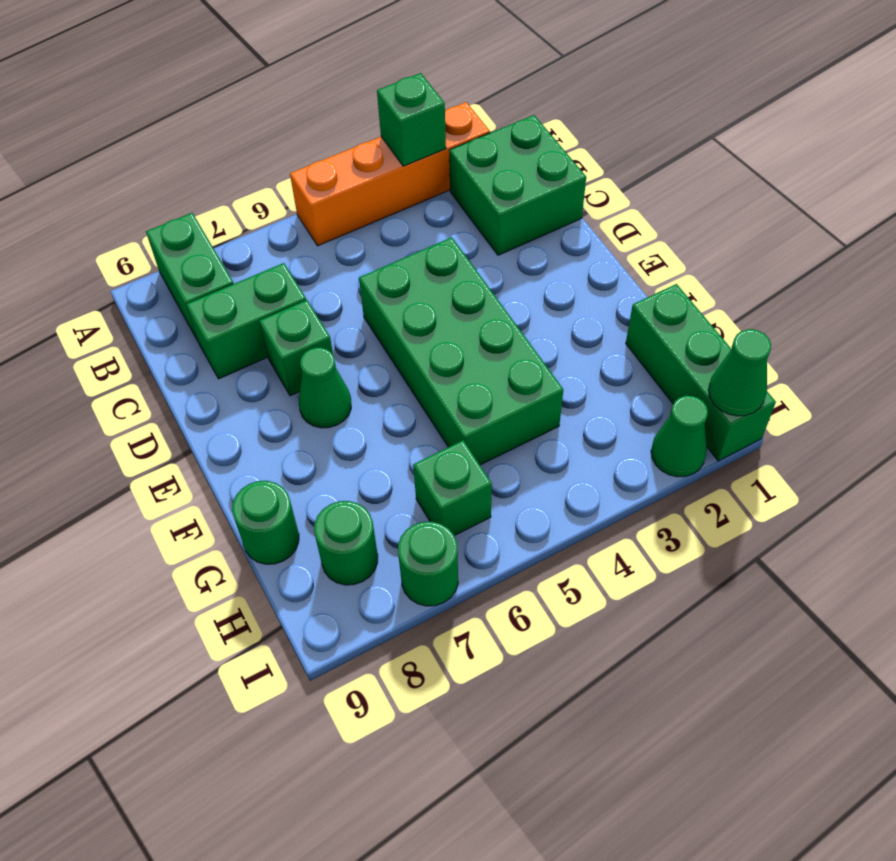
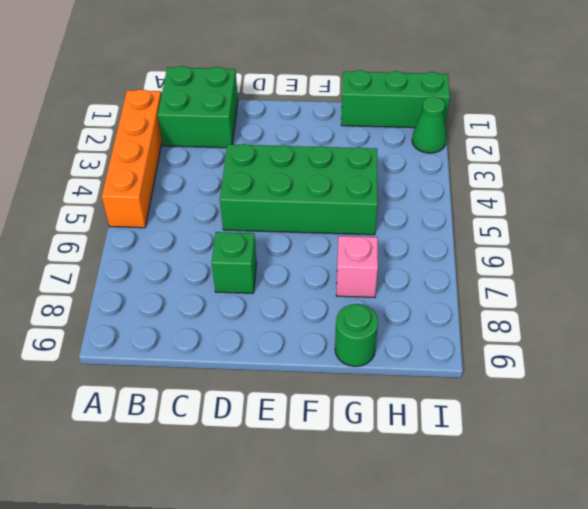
pink 1x1 brick [336,236,378,298] -> none
none -> green 1x2 brick [146,213,234,341]
none -> green 1x2 brick [186,263,306,379]
none -> green 1x1 cone [299,348,351,428]

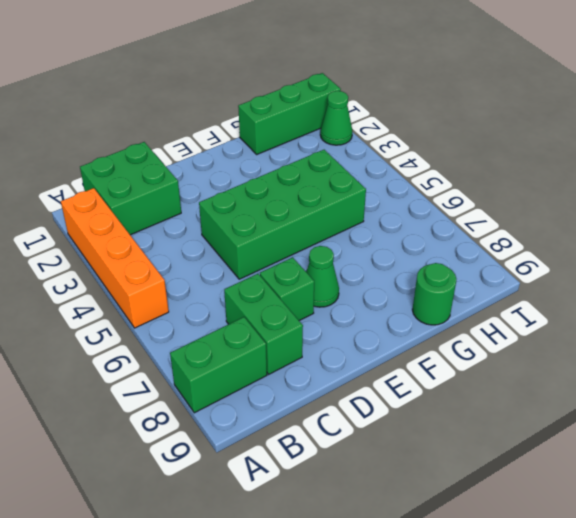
none -> green 1x1 brick [413,441,492,536]
none -> green 1x1 round brick [314,501,378,585]
none -> green 1x1 round brick [398,522,458,606]

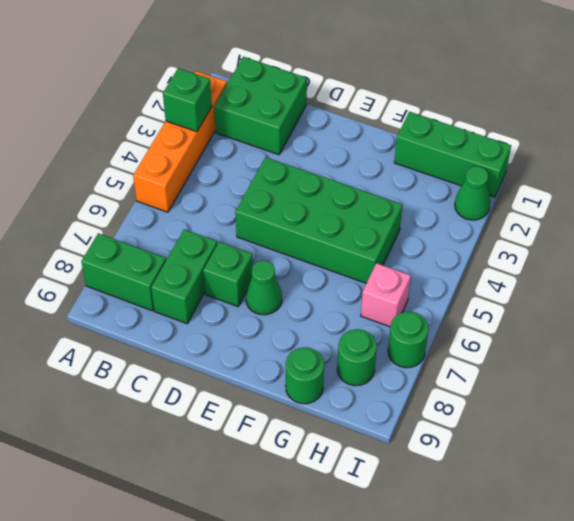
pink 1x1 brick [361,263,411,327] -> green 1x1 brick [413,441,492,536]
none -> green 1x1 cone [708,329,771,416]

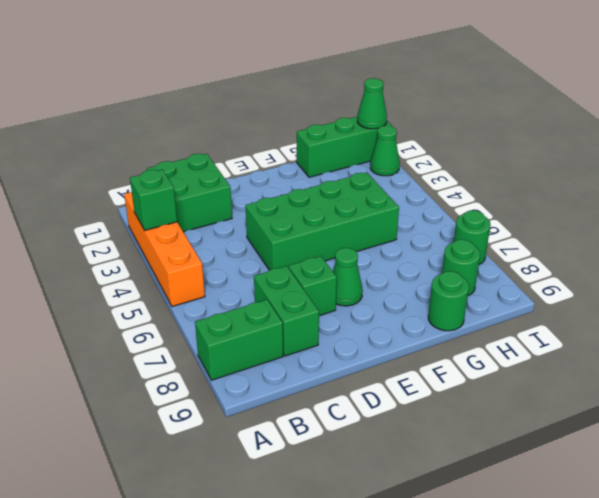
none -> green 1x1 brick [413,441,492,536]

